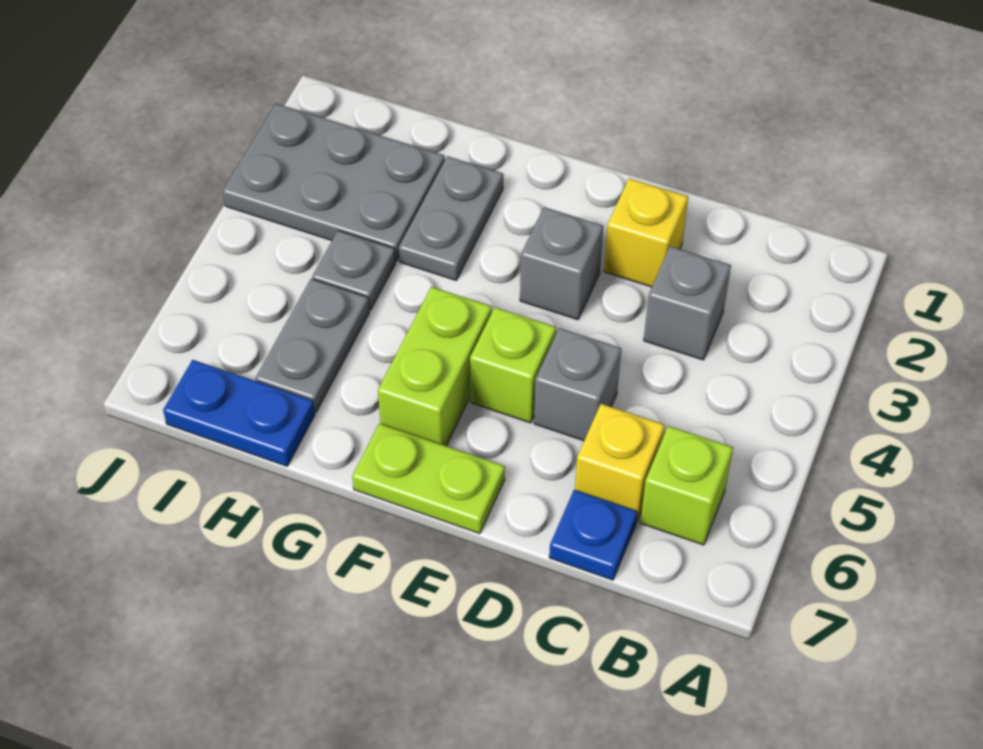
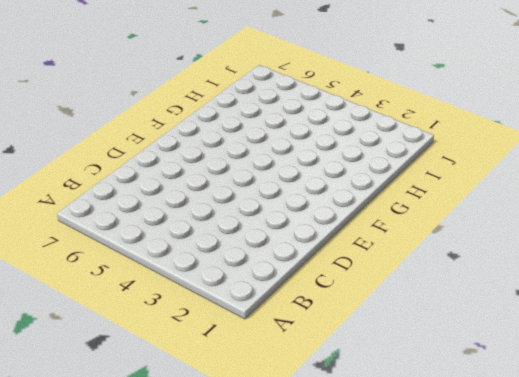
none -> lime 1x1 brick [640,426,733,545]
none -> grey 1x1 brick [644,246,731,360]
none -> yellow 1x1 brick [575,404,665,522]

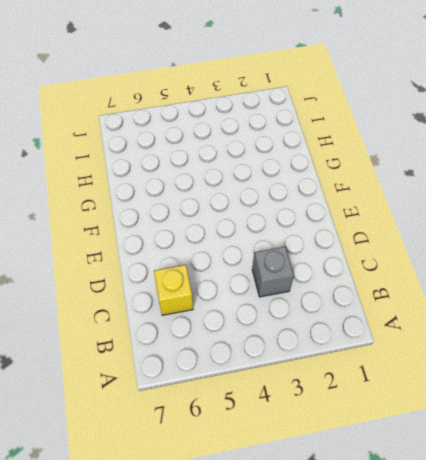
none -> lime 1x1 brick [640,426,733,545]
none -> blue 1x1 plate [549,490,637,580]
none -> yellow 1x1 brick [604,178,688,287]

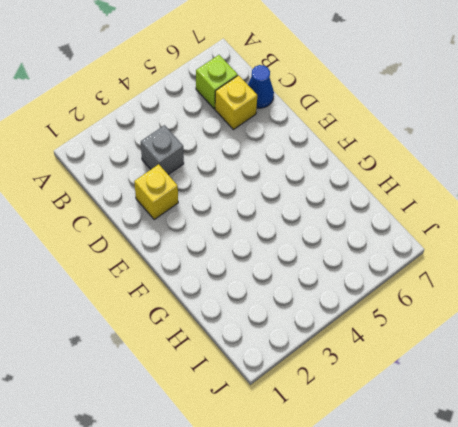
blue 1x1 cone [248,65,274,108] -> blue 1x1 plate [549,490,637,580]
none -> grey 1x1 brick [534,328,621,441]
none -> grey 1x1 brick [520,207,603,320]
none -> lime 1x1 brick [470,307,556,423]

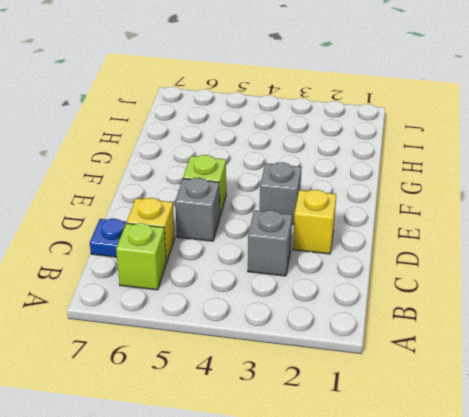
none -> lime 1x2 plate [352,423,505,534]
none -> lime 1x2 brick [378,287,492,446]
none -> grey 1x2 plate [399,156,503,280]

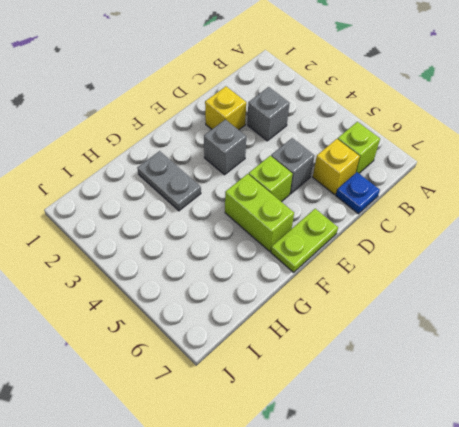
none -> grey 2x3 plate [223,104,445,261]
none -> grey 1x1 plate [312,231,396,310]
none -> grey 1x2 plate [255,279,370,412]

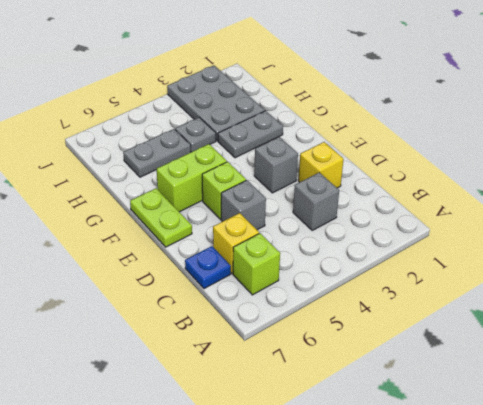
none -> blue 1x2 plate [163,360,315,466]

